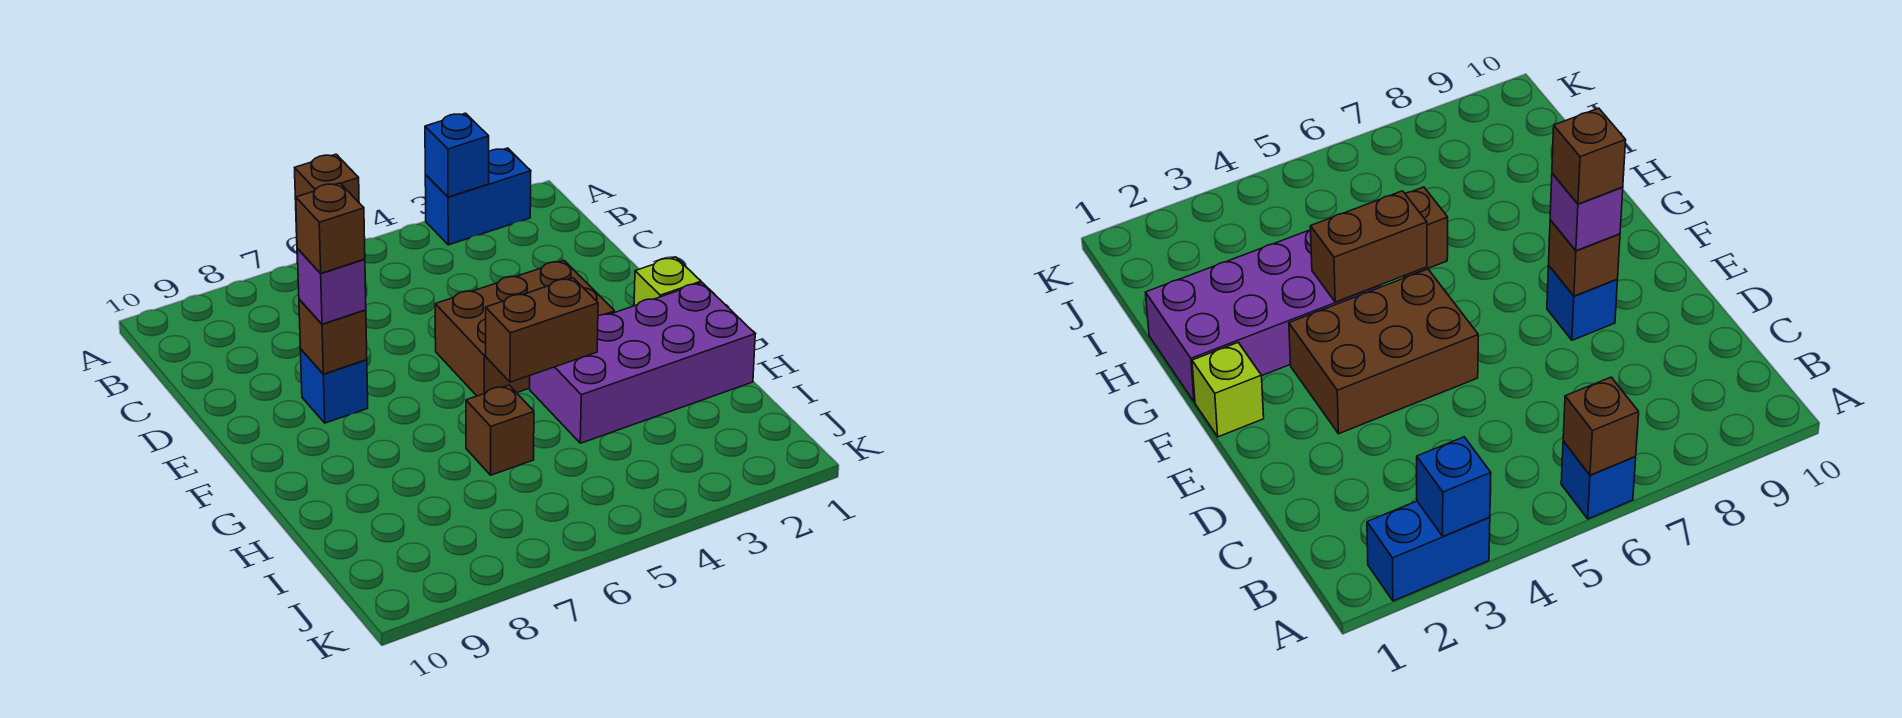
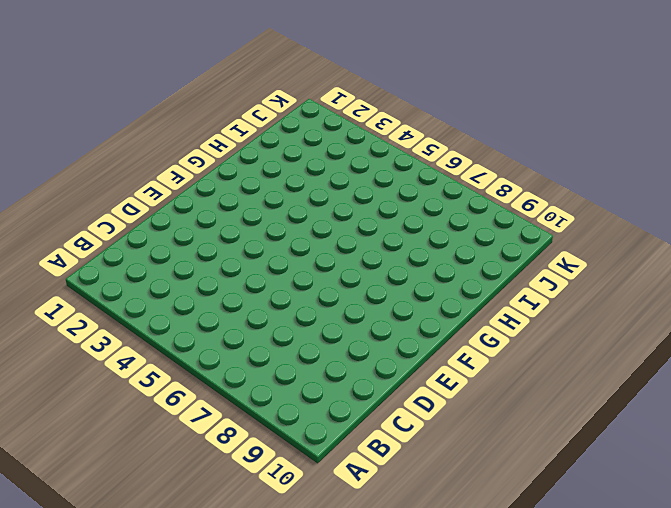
none -> blue 1x2 brick [425,148,531,245]
none -> blue 1x1 brick [1561,441,1636,519]
none -> brown 2x3 brick [435,261,615,396]

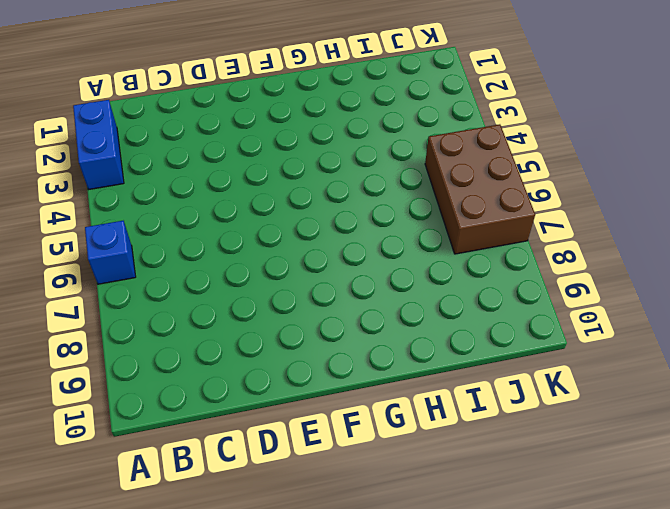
brown 2x3 brick [425,124,535,254] -> brown 2x3 brick moved to [435,261,615,396]
none -> blue 1x1 brick [300,349,368,423]
none -> lime 1x1 brick [634,257,701,306]
none -> purple 2x4 brick [530,283,755,443]

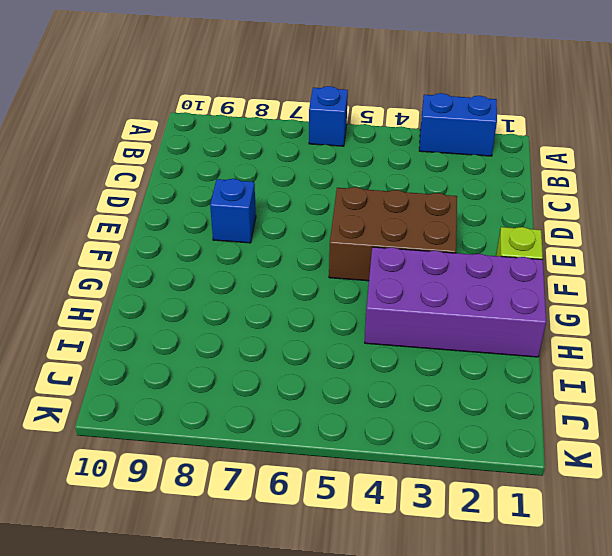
none -> brown 1x1 brick [466,385,534,475]
none -> blue 1x1 brick [425,113,489,197]
none -> brown 1x1 brick [295,154,359,202]

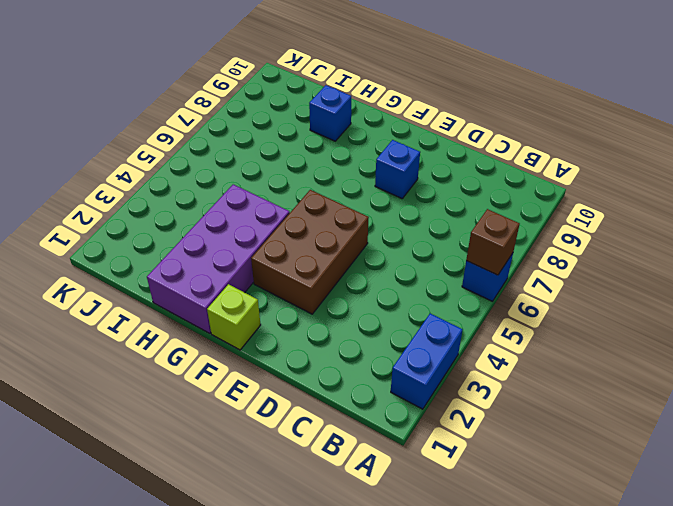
blue 1x1 brick [309,85,352,141] -> blue 1x1 brick moved to [425,113,489,197]
none -> brown 1x1 brick [466,385,534,475]
none -> brown 1x1 brick [299,299,367,374]
none -> brown 1x2 brick [486,278,598,382]

